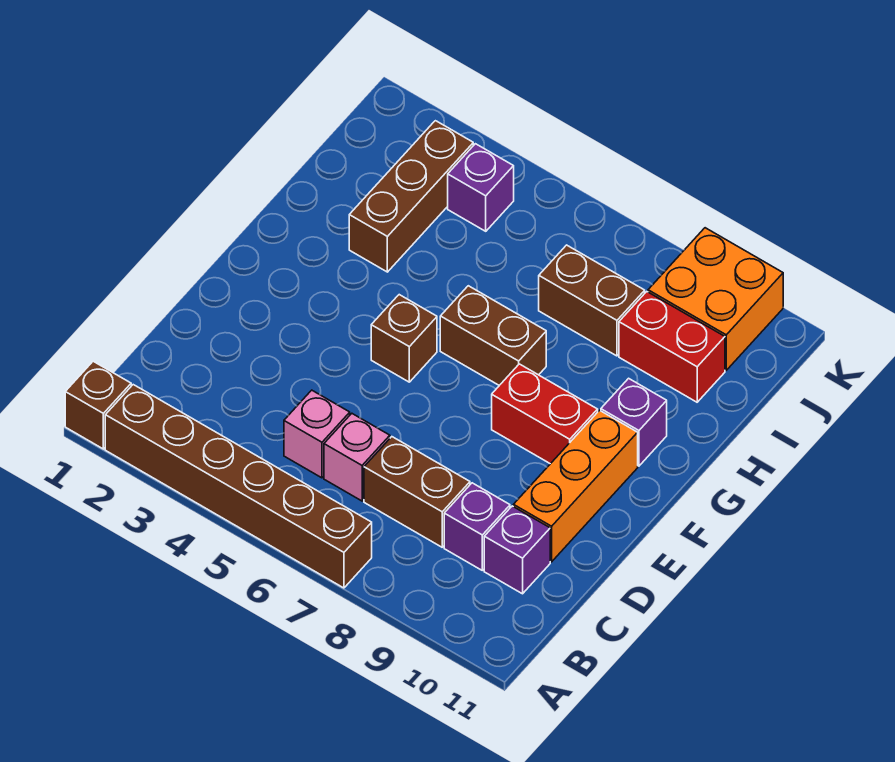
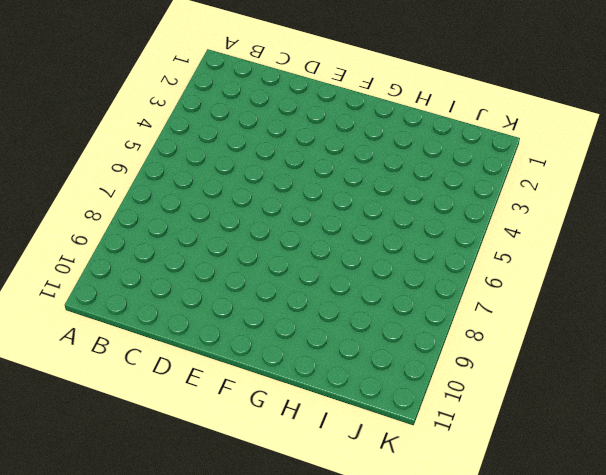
none -> brown 1x1 brick [65,361,131,449]
none -> brown 1x6 brick [105,385,372,588]
none -> pink 1x1 brick [284,390,350,478]

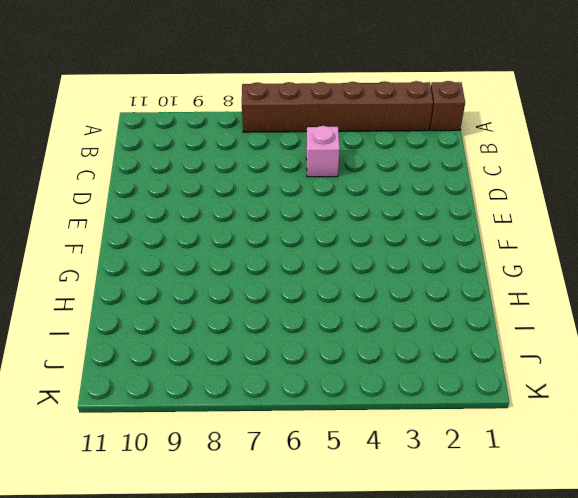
none -> pink 1x1 brick [324,413,390,501]
none -> brown 1x2 brick [364,437,470,547]
none -> purple 1x1 brick [444,483,510,570]

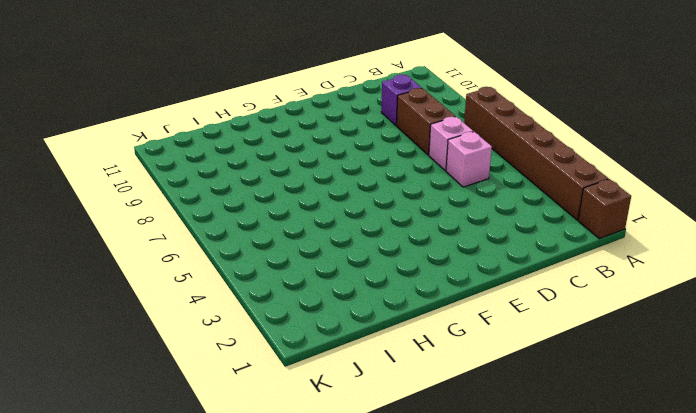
none -> purple 1x1 brick [484,506,550,594]
none -> orange 1x3 brick [513,410,638,562]
none -> brown 1x1 brick [371,295,437,382]

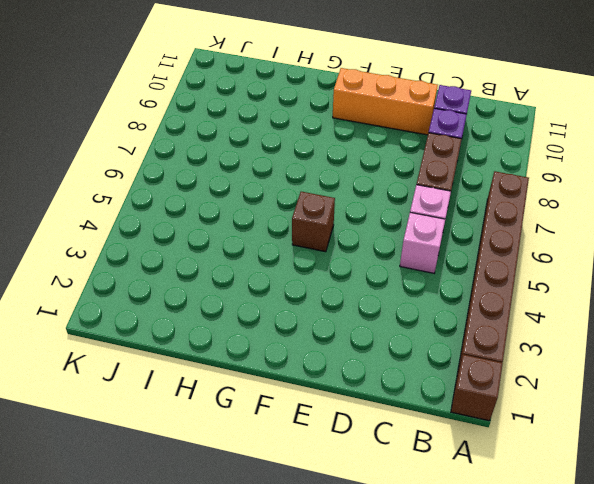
none -> red 1x2 brick [492,364,598,464]
none -> brown 1x2 brick [440,286,546,385]
none -> purple 1x1 brick [601,378,667,466]

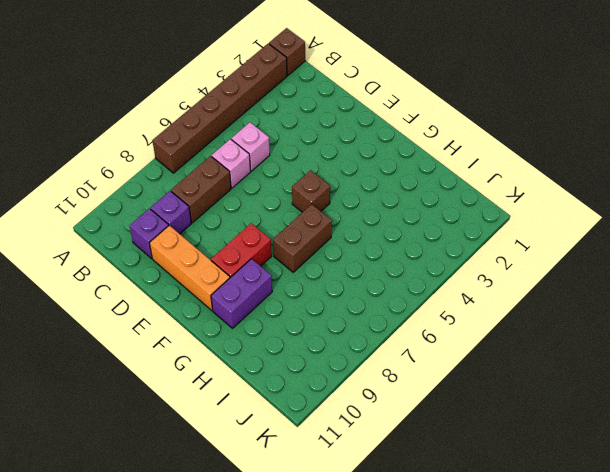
purple 1x2 brick [211,259,272,328] -> purple 1x1 brick [601,378,667,466]
none -> brown 1x3 brick [349,121,473,272]
none -> brown 1x2 brick [539,245,645,356]
none -> red 1x2 brick [619,292,725,402]

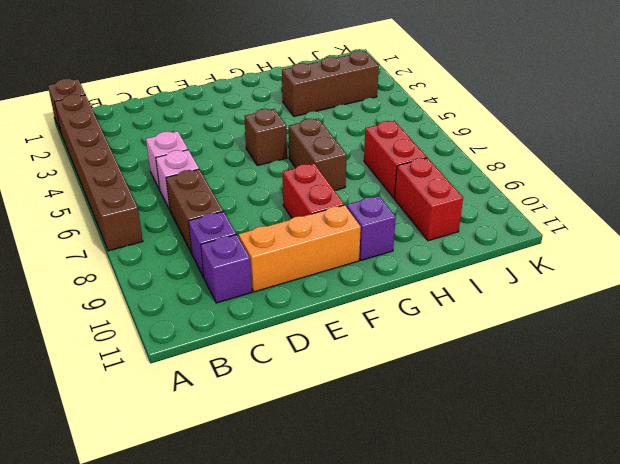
red 1x2 brick [364,121,427,198] -> brown 1x2 brick [539,245,645,356]
none -> purple 1x1 brick [448,144,514,231]
none -> orange 2x2 brick [648,228,783,370]

